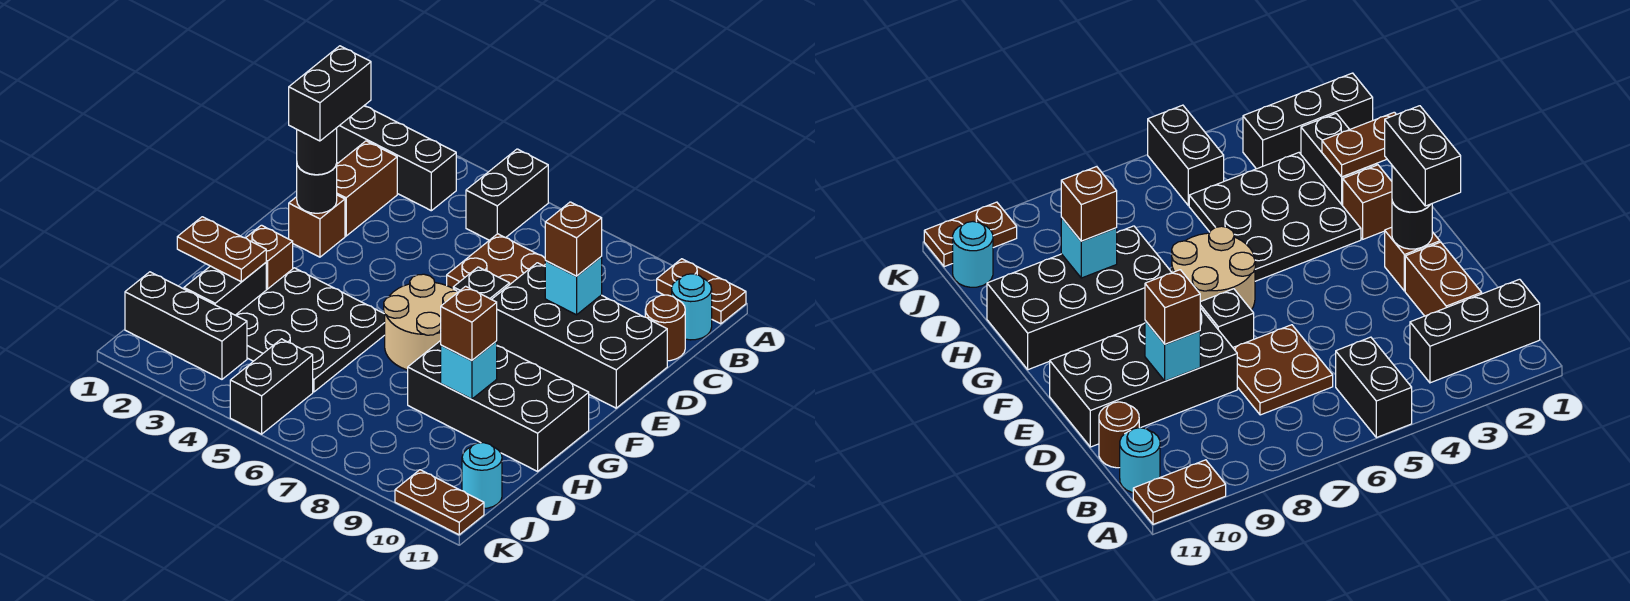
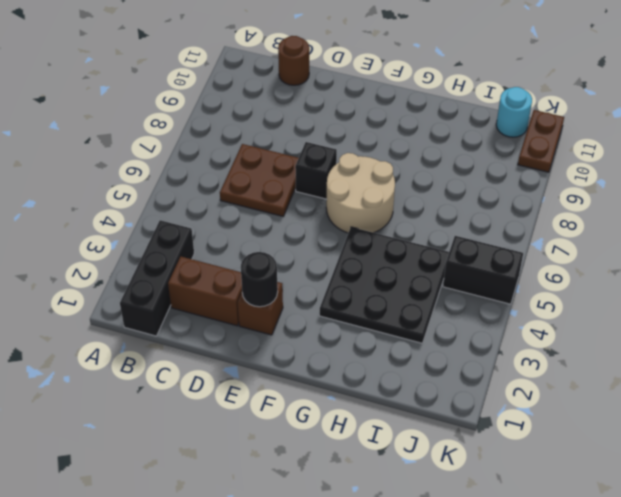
none -> black 1x2 brick [466,149,548,240]
none -> brown 1x2 plate [657,259,746,324]
none -> cyan 1x1 round brick [672,274,712,340]

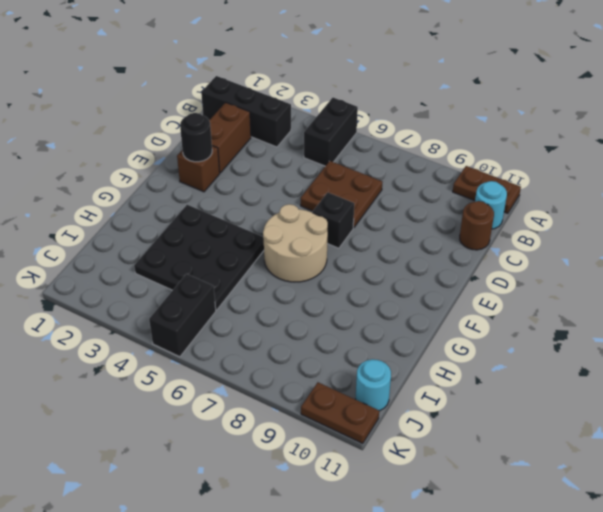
none -> black 2x4 brick [492,263,667,408]
none -> brown 1x1 brick [246,225,293,290]
none -> black 2x4 brick [408,341,589,471]

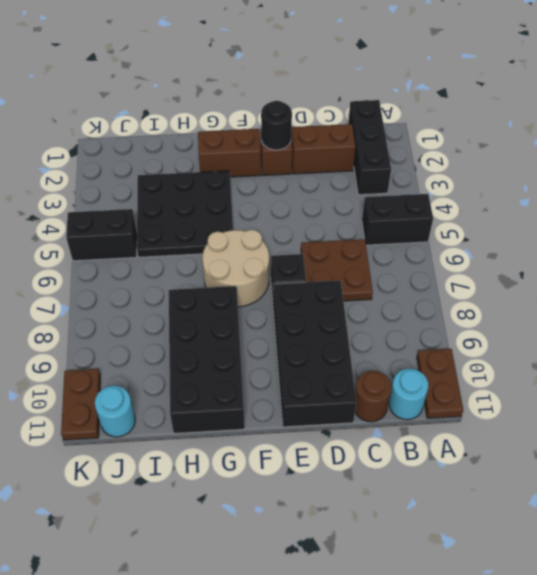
brown 1x2 brick [198,129,261,177] -> brown 1x1 brick [246,225,293,290]
none -> black 1x2 brick [184,263,266,315]
none -> black 1x3 brick [125,272,247,379]
none -> cyan 1x1 brick [545,257,602,315]

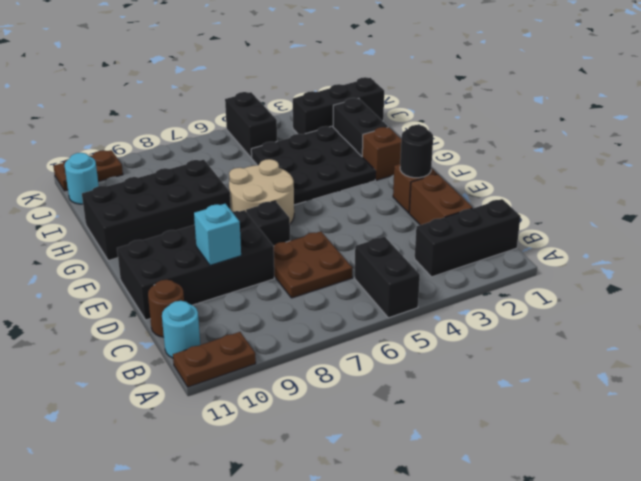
none -> brown 1x2 plate [177,217,266,282]
none -> cyan 1x1 brick [441,341,497,399]
none -> brown 1x1 brick [545,202,602,276]

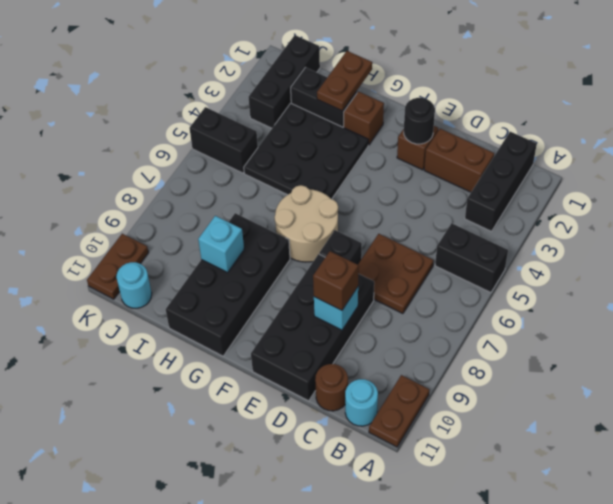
none -> black 1x1 round brick [297,128,337,175]
none -> brown 1x1 brick [441,286,497,360]
none -> black 1x2 brick [289,46,371,141]

